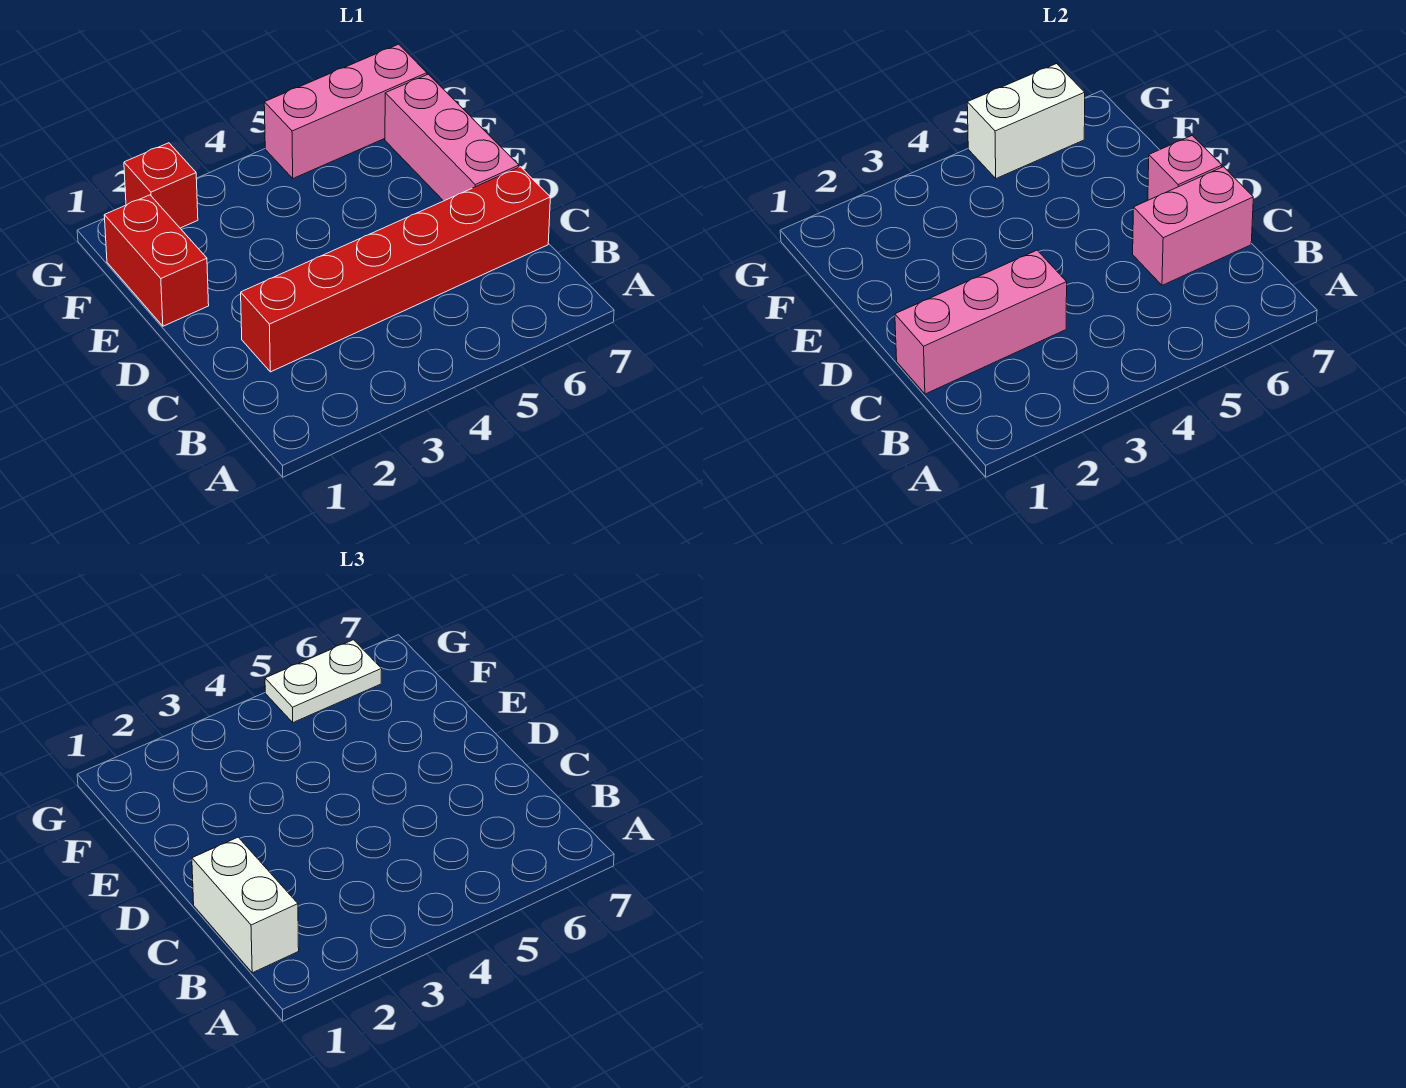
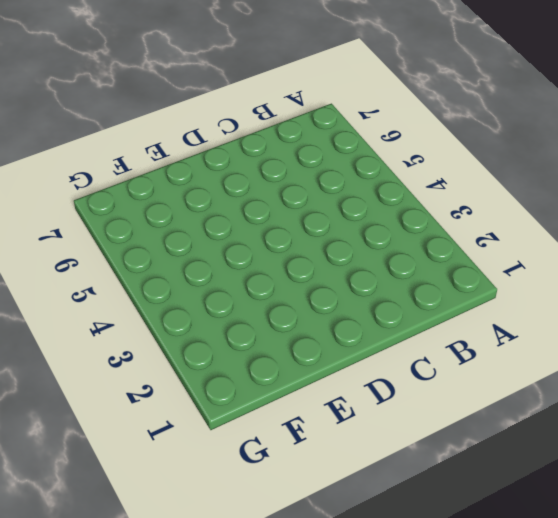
none -> red 1x6 brick [241,167,550,372]
none -> pink 1x3 brick [385,74,519,201]

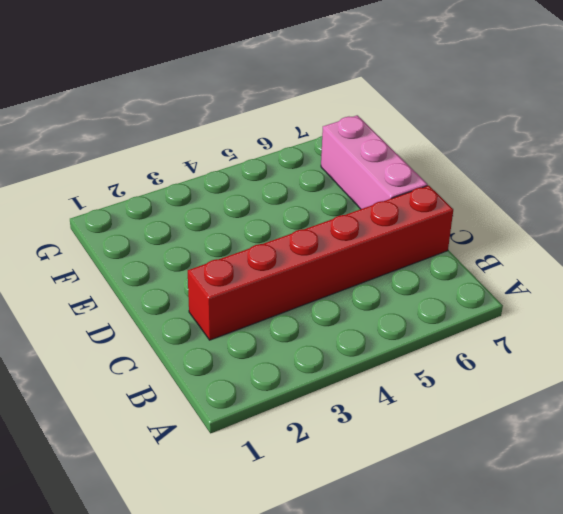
none -> red 1x2 brick [104,195,209,326]
none -> red 1x1 brick [124,143,198,228]

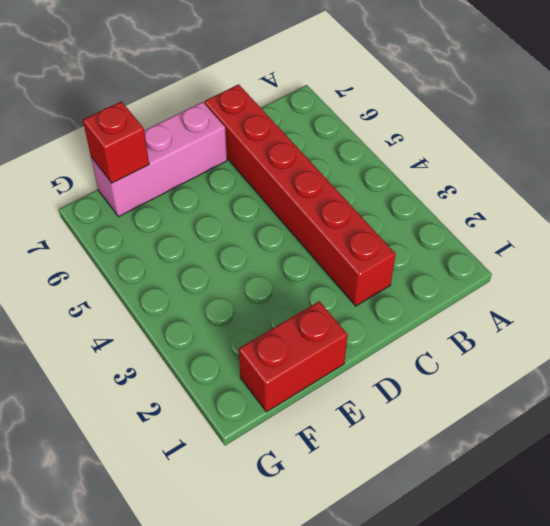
red 1x1 brick [83,101,149,183] -> red 1x1 brick moved to [124,143,198,228]
none -> pink 1x3 brick [264,44,427,178]
none -> pink 1x3 brick [895,250,1067,394]

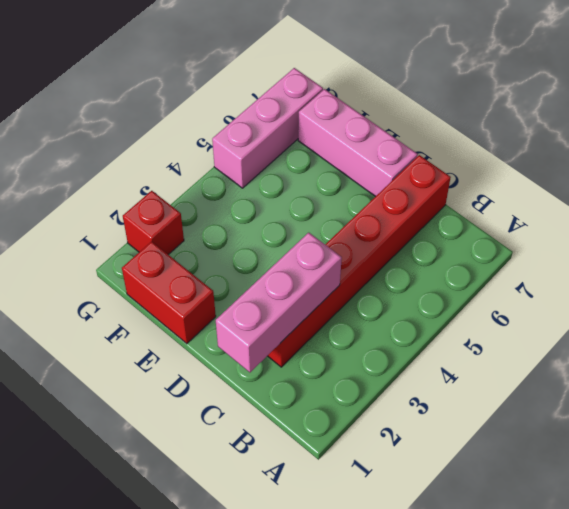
none -> pink 1x2 brick [1133,167,1253,285]
none -> pink 1x1 brick [1148,136,1222,200]

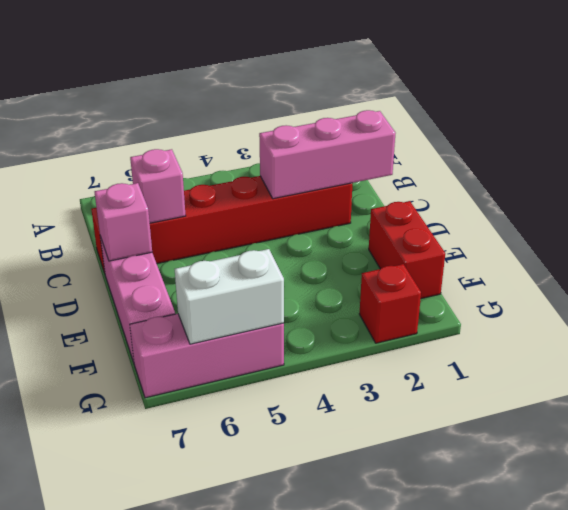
pink 1x1 brick [130,149,186,223] -> pink 1x2 brick [1133,167,1253,285]
none -> white 1x2 brick [192,837,299,973]
none -> white 1x2 plate [265,640,382,722]

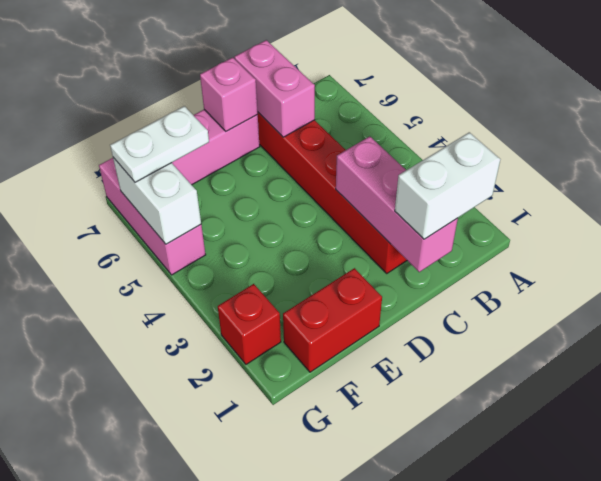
white 1x2 plate [110,106,209,182] -> white 1x2 plate turned to [265,640,382,722]

